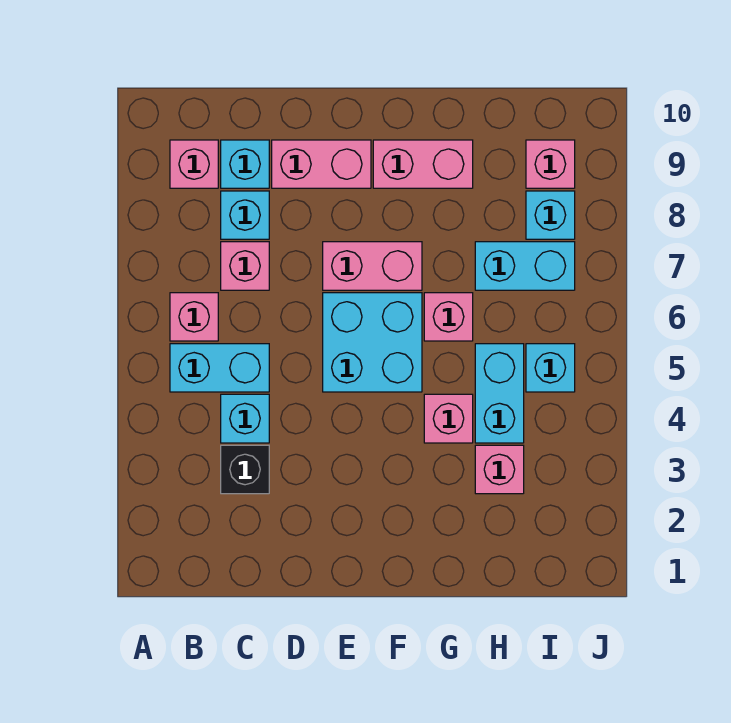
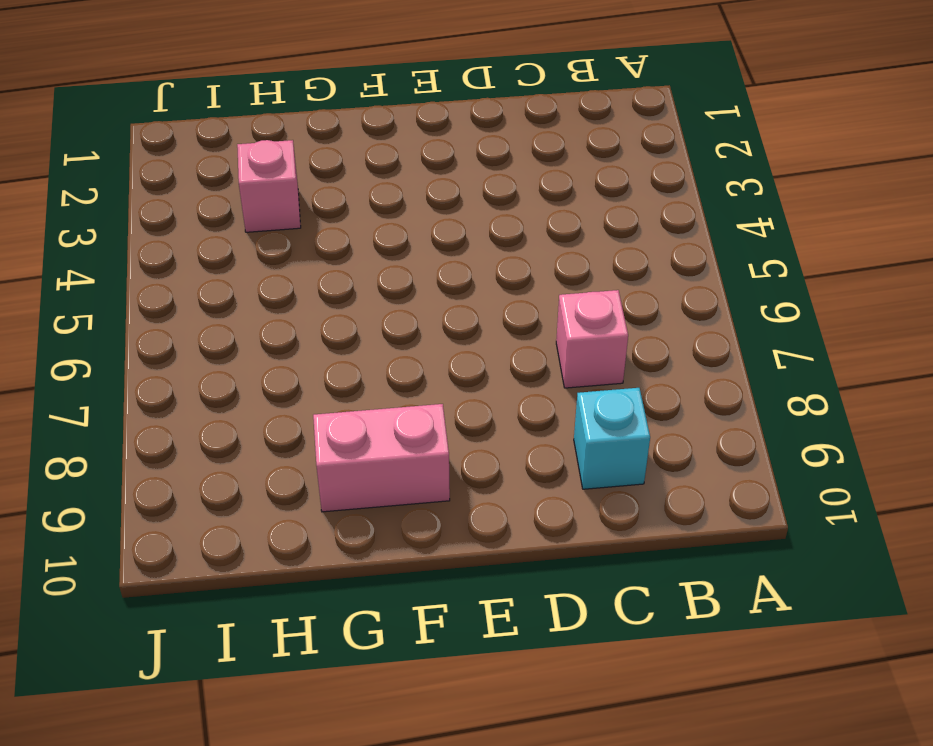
none -> cyan 1x2 brick [170,344,269,392]
none -> pink 1x1 brick [170,293,218,341]
none -> pink 1x1 brick [170,140,218,188]

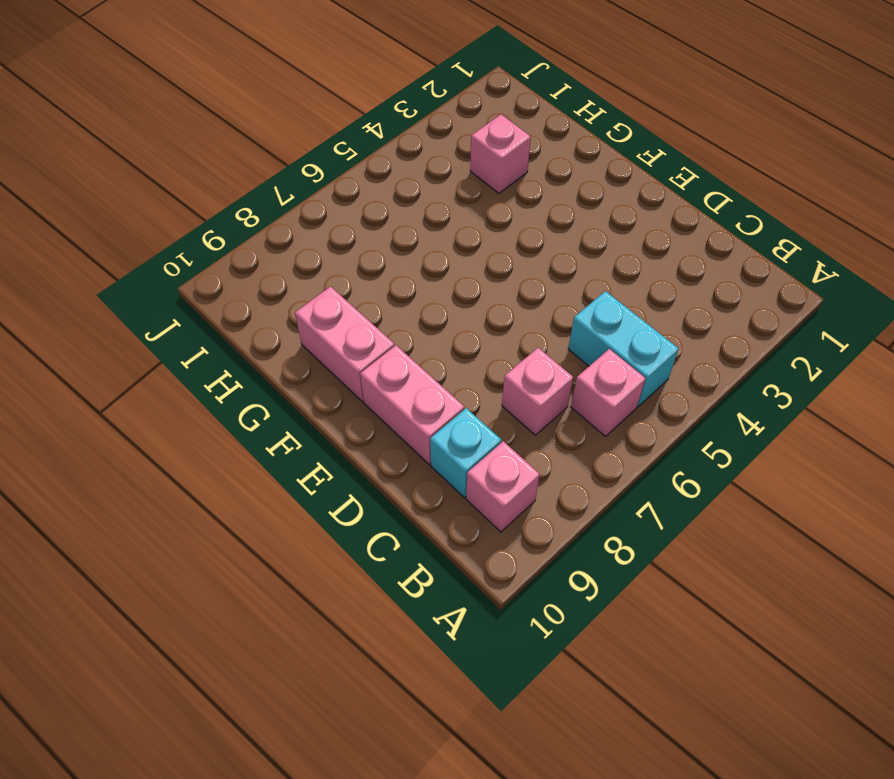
none -> black 1x1 brick [221,445,269,494]
none -> cyan 1x1 brick [221,394,269,443]
none -> cyan 1x1 brick [221,191,269,239]

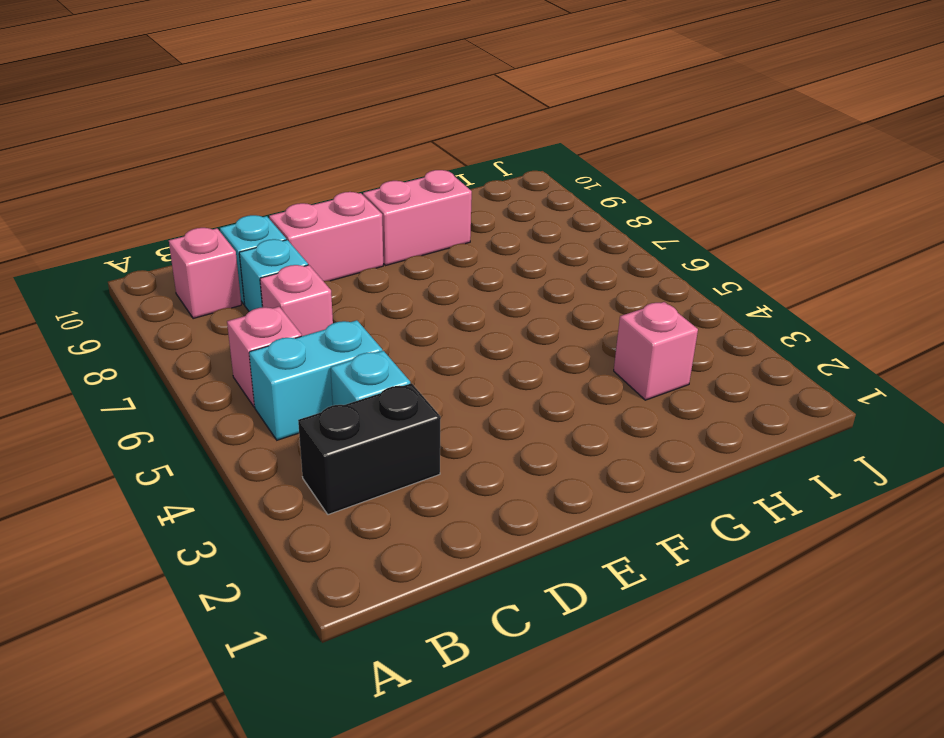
black 1x2 brick [298,383,441,515] -> black 1x1 brick [221,445,269,494]
none -> cyan 2x2 brick [323,293,422,392]
none -> pink 1x2 brick [323,242,422,290]
none -> pink 1x1 brick [424,394,473,443]

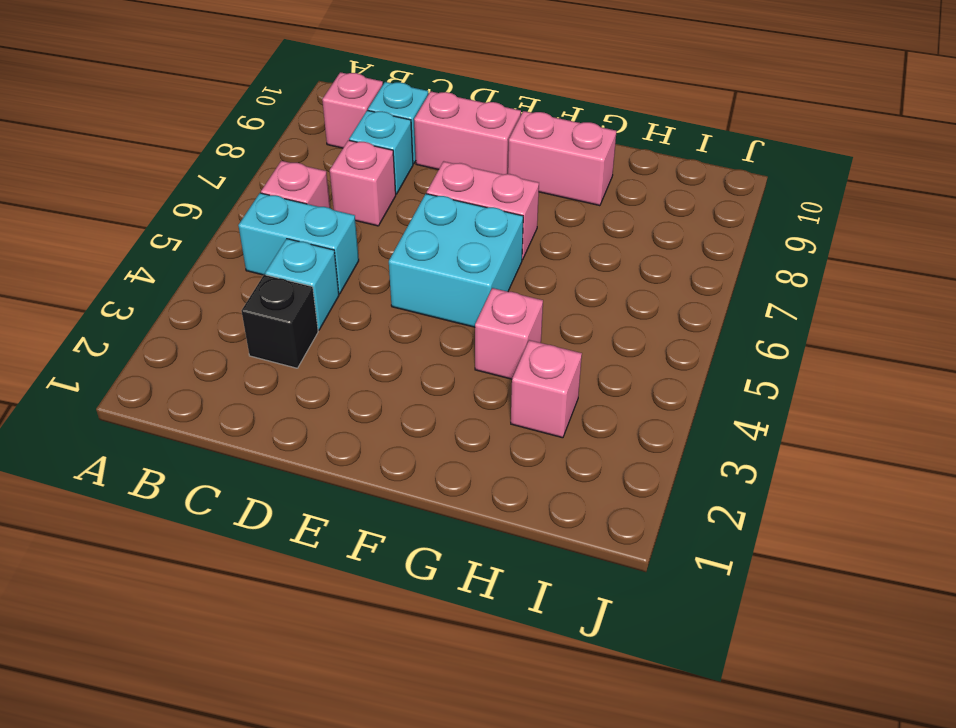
none -> pink 1x1 brick [424,293,473,341]
none -> cyan 1x2 brick [475,344,524,443]
none -> cyan 1x2 brick [475,242,575,290]

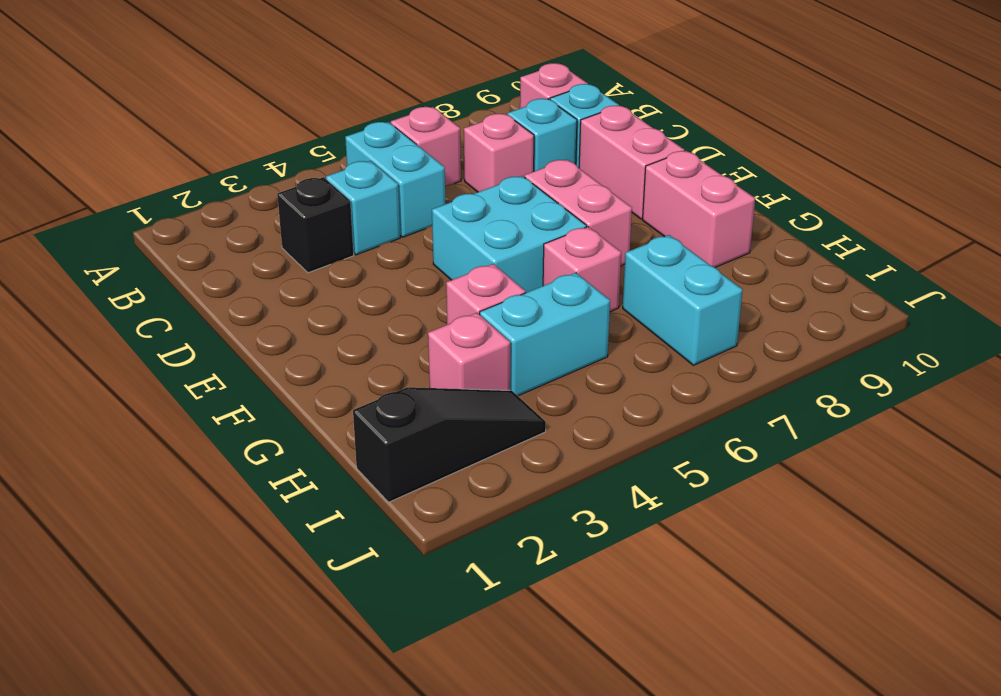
black 1x3 slope [353,387,546,502] -> none
none -> cyan 1x1 brick [526,344,575,392]
none -> cyan 1x1 brick [526,191,575,239]
none -> pink 1x1 brick [526,140,575,188]

